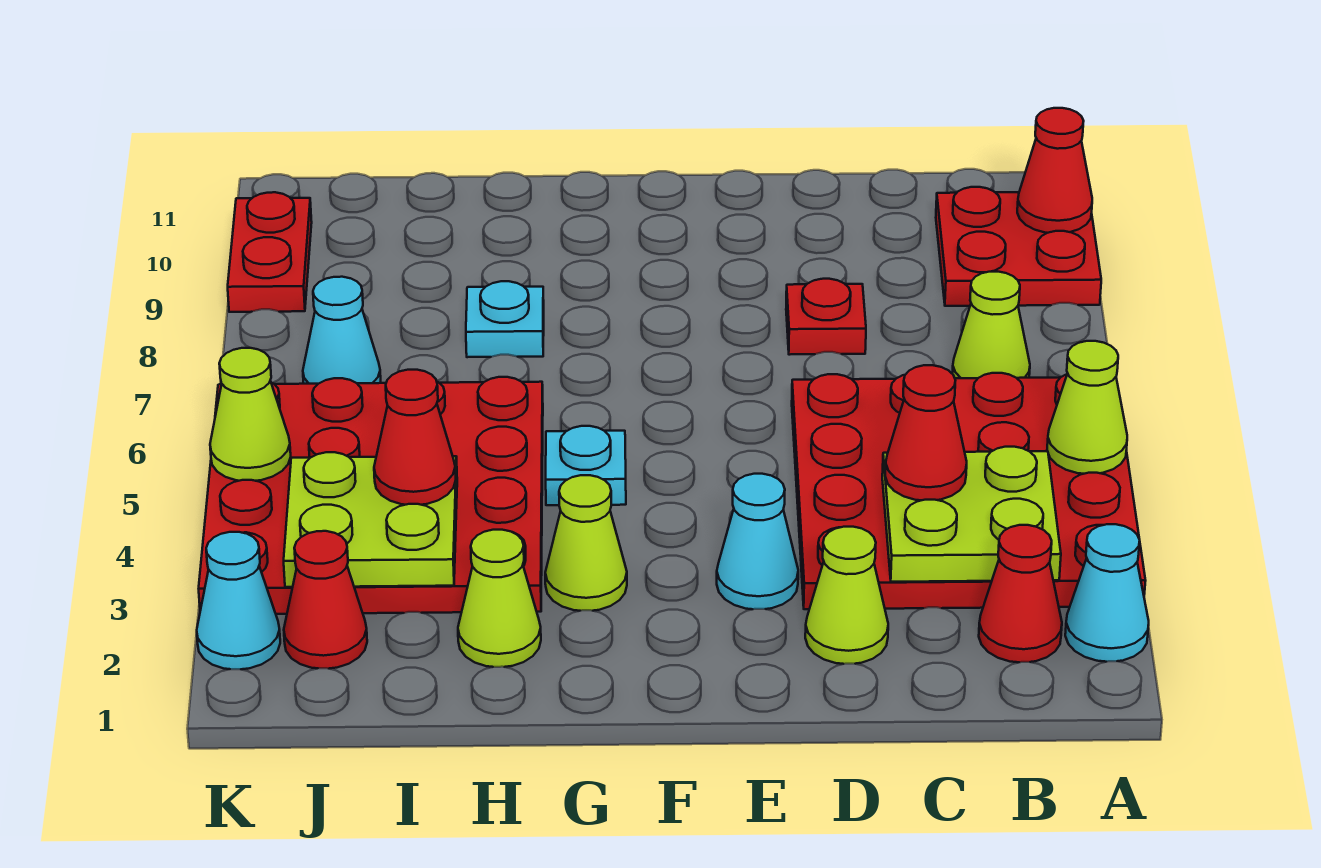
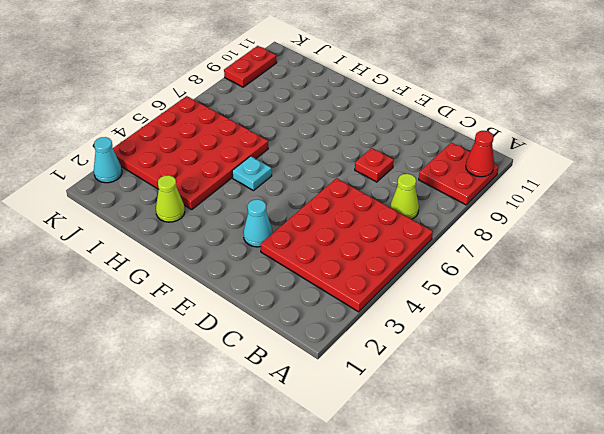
none -> cyan 1x1 cone [1065,524,1149,662]
none -> red 1x1 cone [979,525,1062,662]
none -> lime 1x1 cone [805,527,888,664]

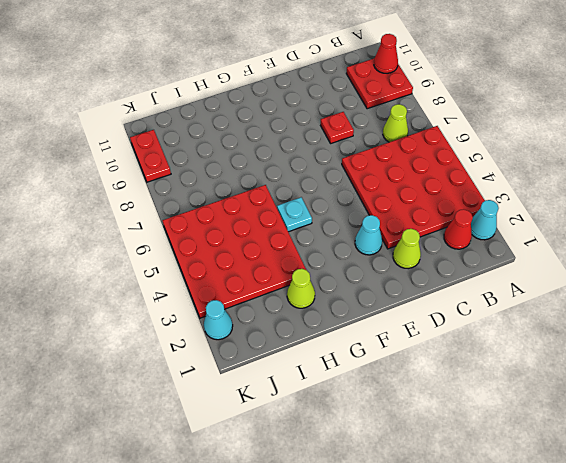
none -> lime 1x1 cone [545,475,627,611]
none -> cyan 1x1 plate [466,281,544,357]
none -> red 1x1 cone [284,531,367,669]

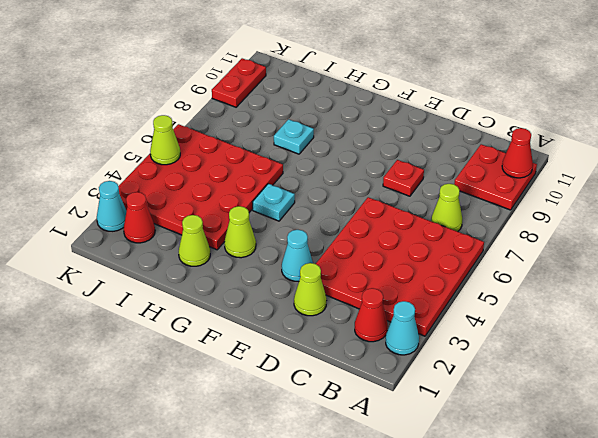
none -> cyan 1x1 cone [303,277,381,384]
none -> lime 1x1 cone [1047,341,1127,474]
none -> lime 2x2 plate [882,447,1061,582]

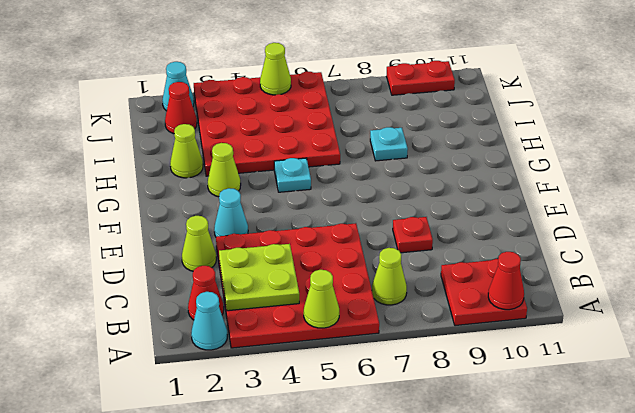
none -> cyan 1x1 cone [303,277,381,384]
none -> lime 2x2 plate [284,452,457,587]
none -> red 1x1 cone [885,365,967,500]

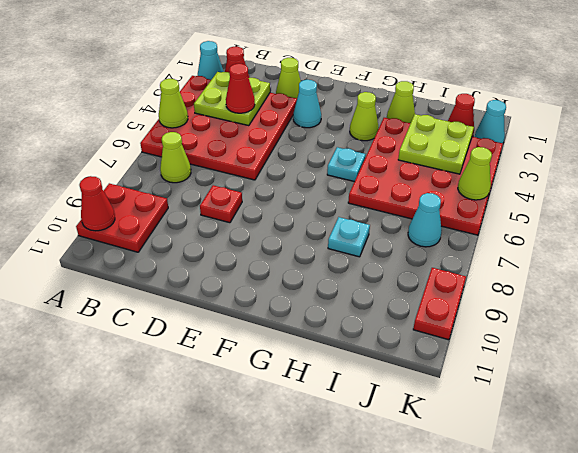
none -> red 1x1 cone [374,370,456,505]

